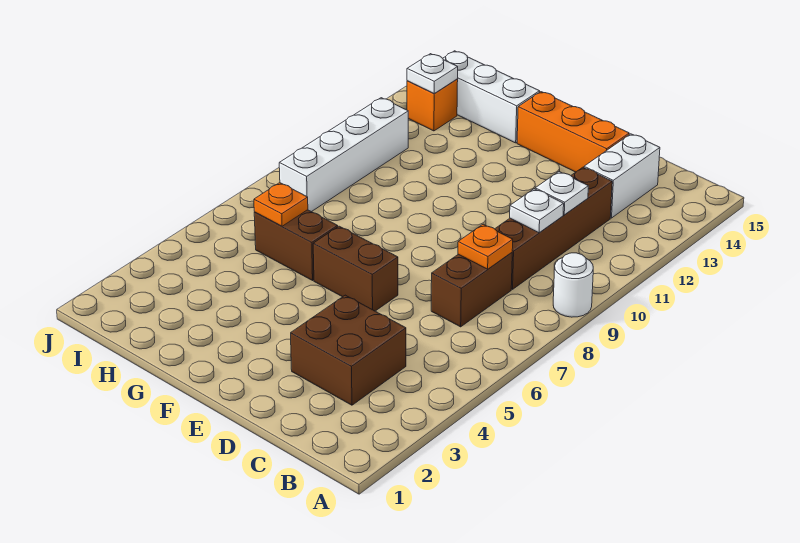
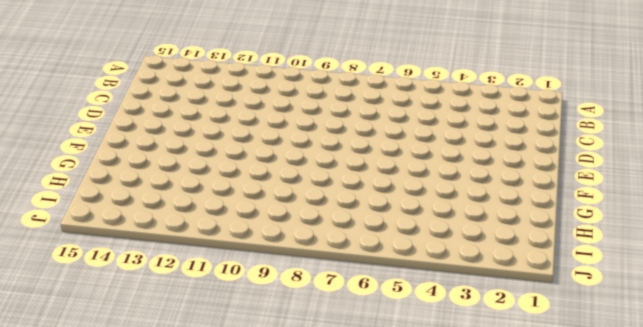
none -> white 1x1 round brick [553,253,593,317]
none -> brown 2x2 brick [291,295,406,405]
none -> brown 1x2 brick [431,253,512,327]

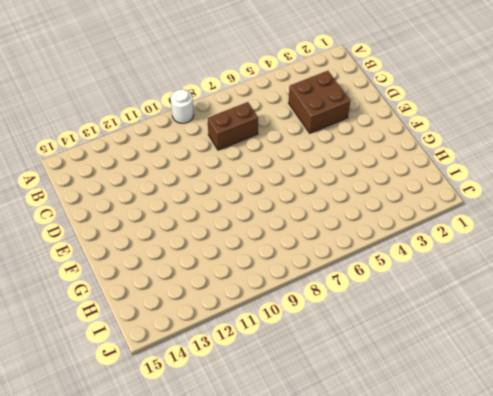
none -> brown 1x4 brick [495,167,612,289]
none -> white 1x2 brick [584,134,660,218]
none -> orange 1x3 brick [517,92,629,172]

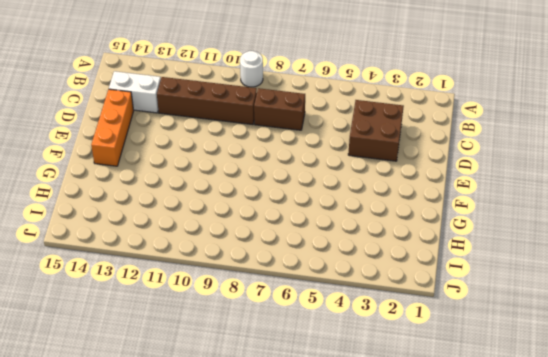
none -> brown 1x2 brick [313,226,398,311]
none -> brown 1x2 brick [254,210,338,280]
none -> white 1x3 brick [443,51,540,143]

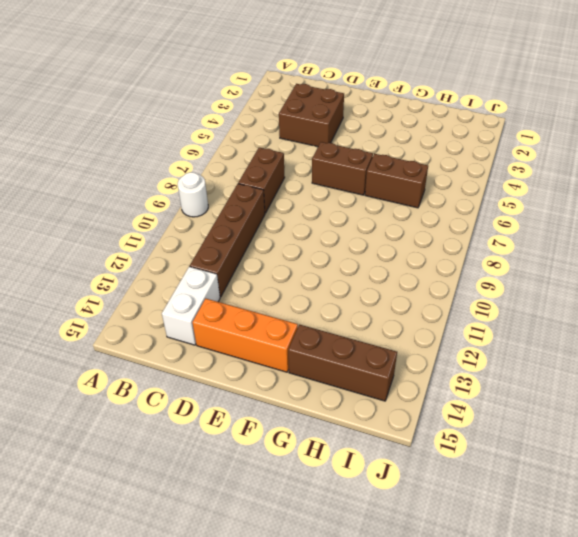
brown 1x3 brick [288,325,397,401] -> white 1x3 brick [443,51,540,143]
none -> white 1x4 brick [279,98,408,212]
none -> orange 1x1 brick [407,79,458,131]
none -> orange 1x1 plate [458,224,513,269]

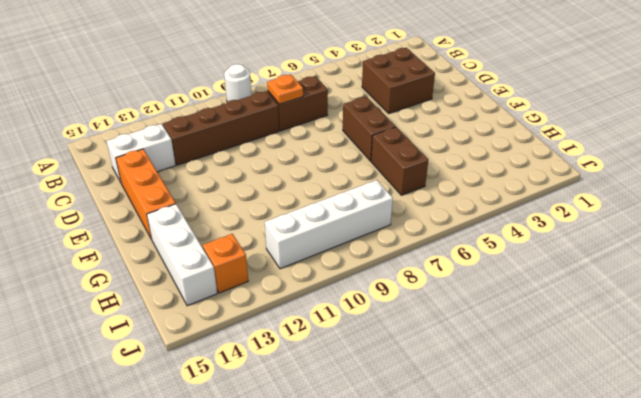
none -> white 1x1 plate [510,189,564,233]
none -> white 1x1 plate [535,172,588,215]
none -> orange 1x1 plate [254,183,308,226]

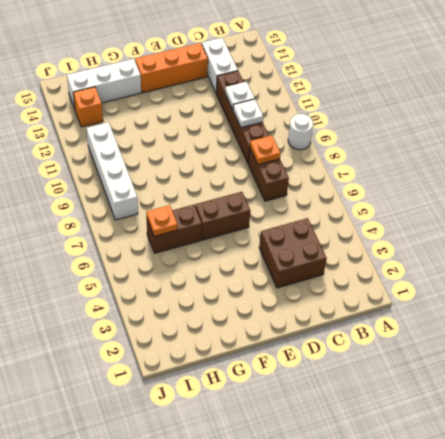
none -> white 1x1 plate [407,54,458,94]

